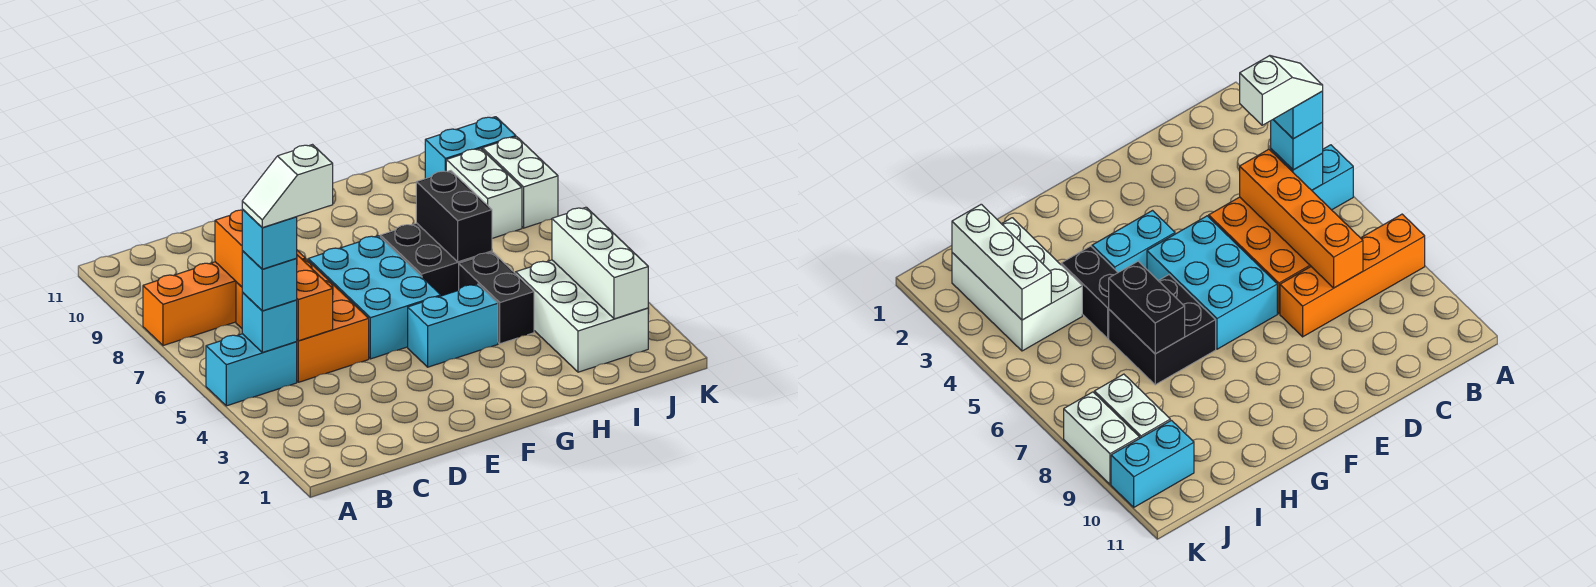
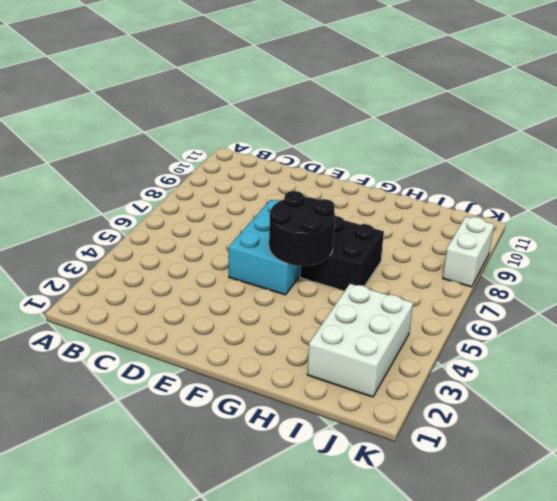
black 2x2 round brick [269,191,335,266] -> none
none -> cyan 1x2 brick [206,334,297,406]
none -> orange 1x4 brick [143,250,306,346]
none -> orange 2x3 brick [236,259,369,382]

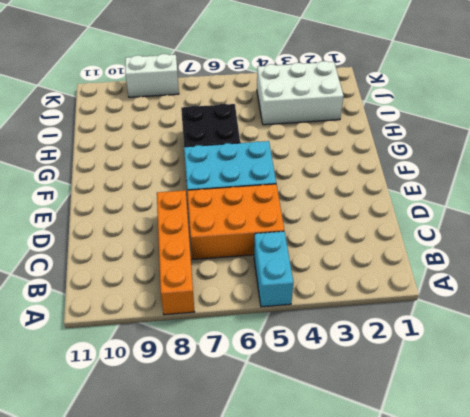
none -> cyan 1x2 brick [408,284,498,367]
none -> black 1x2 brick [459,252,534,344]
none -> white 1x2 brick [446,148,522,238]

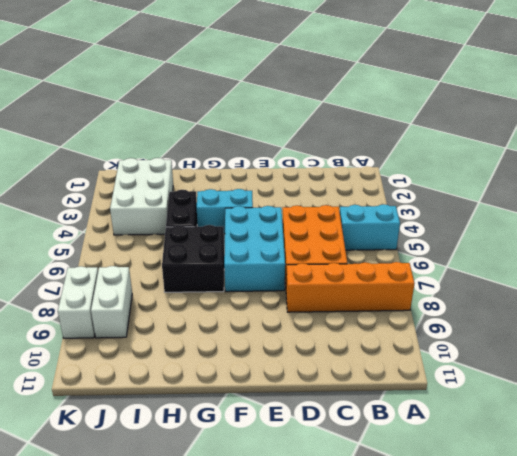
none -> cyan 1x2 brick [425,117,516,179]
none -> cyan 1x1 brick [242,293,297,352]
none -> orange 1x4 brick [215,210,333,341]

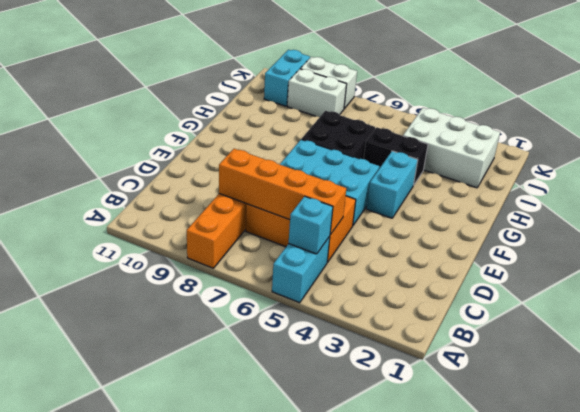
none -> black 1x2 brick [416,171,492,262]
none -> white 1x3 brick [552,207,648,319]
none -> cyan 1x1 brick [242,251,297,311]

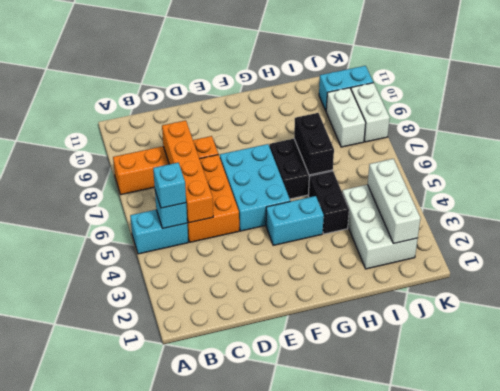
none -> cyan 1x1 brick [242,209,297,269]
none -> white 1x2 slope [242,145,333,228]

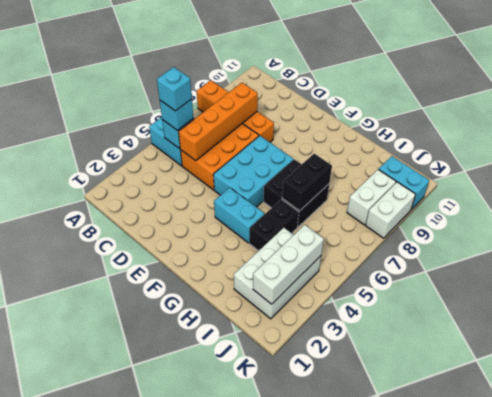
none -> white 1x2 slope [242,145,333,228]

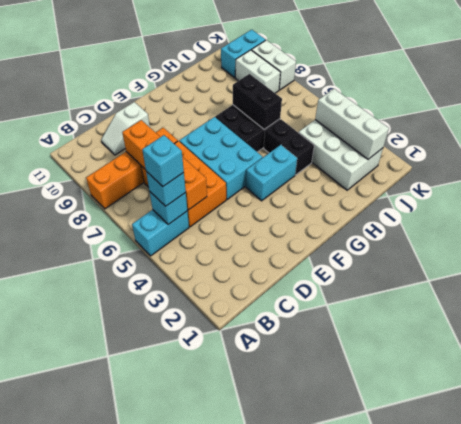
white 1x2 slope [101,102,150,155] -> white 1x2 slope moved to [242,145,333,228]

